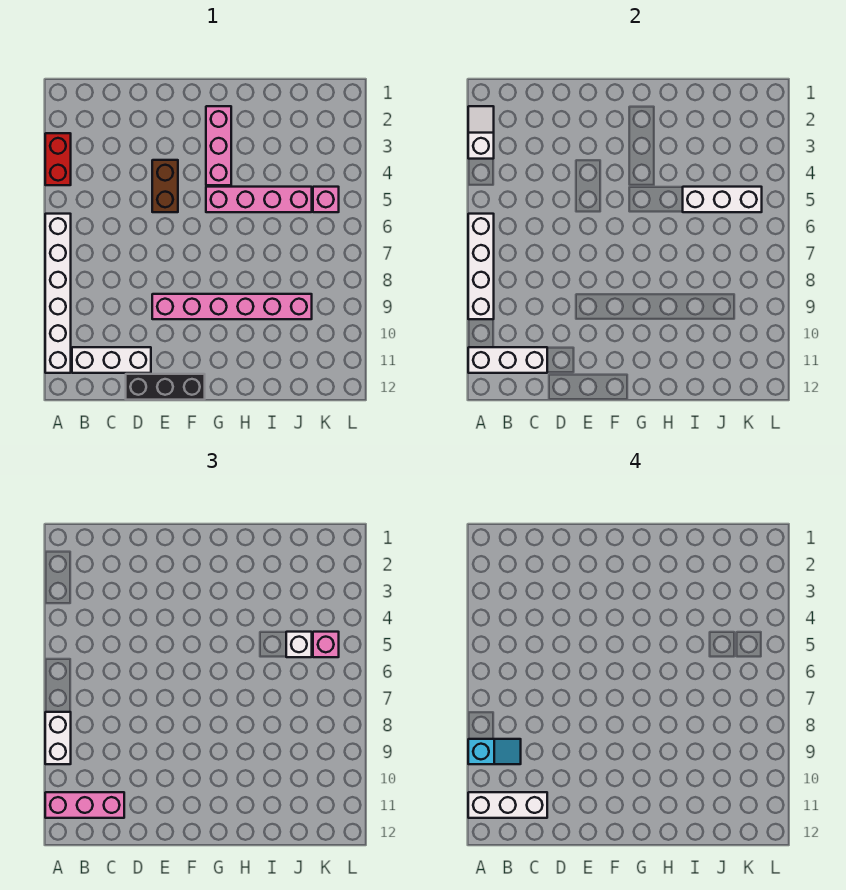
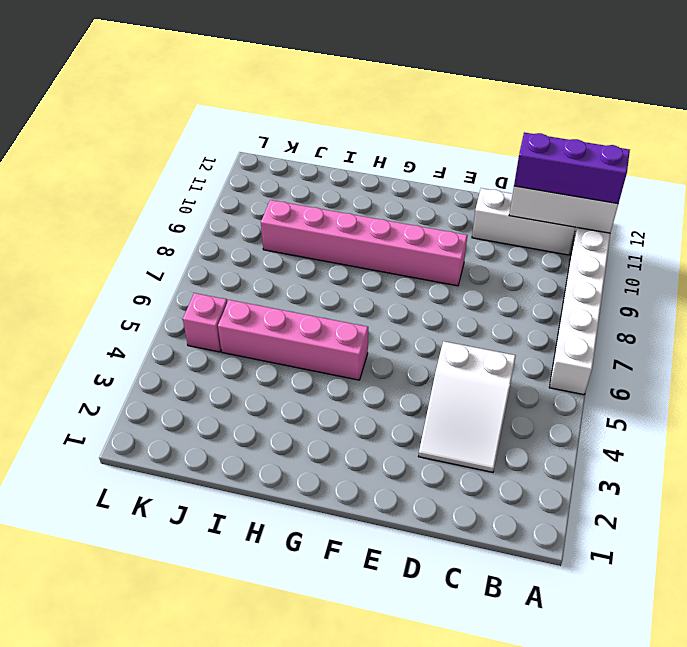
purple 1x3 brick [514,132,630,204] -> pink 1x3 brick [45,792,124,818]
white 2x3 slope [419,341,516,472] -> none
none -> red 1x2 brick [45,133,71,185]
none -> black 1x3 brick [126,374,205,400]
none -> brown 1x2 brick [152,160,178,212]

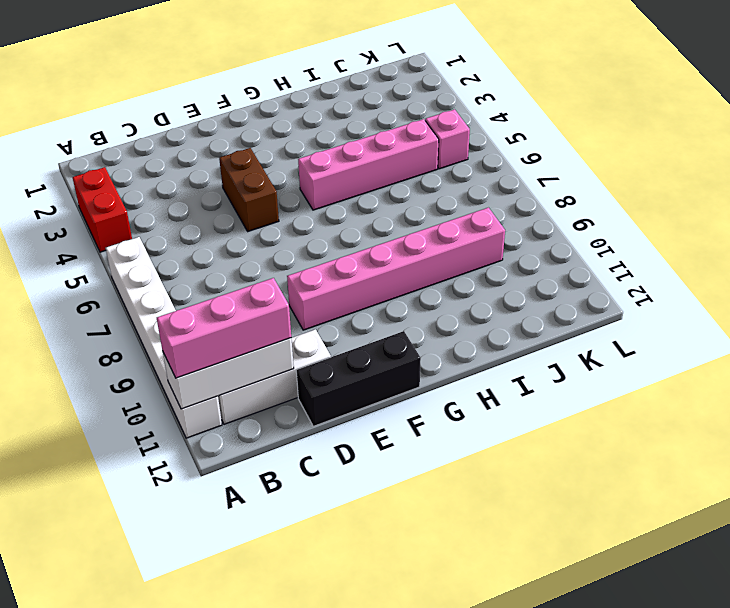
none -> pink 1x3 brick [206,106,231,185]
none -> white 1x2 slope [468,106,494,159]
none -> white 1x4 brick [468,214,494,319]

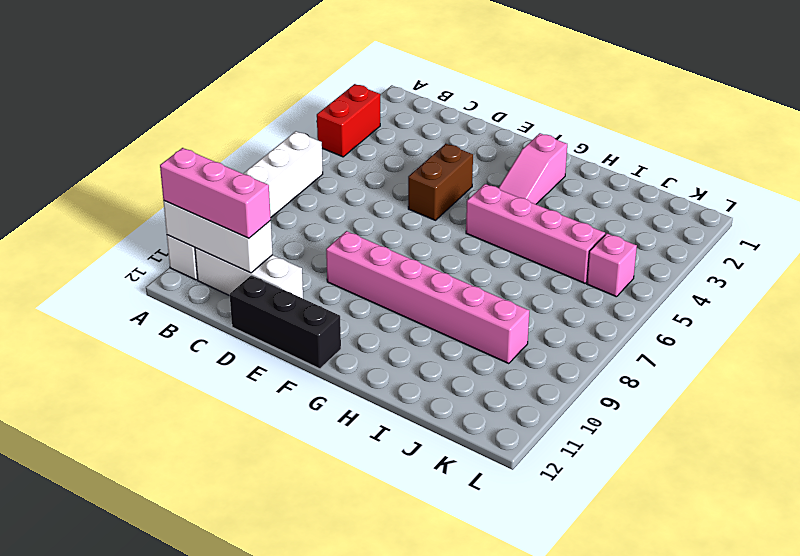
pink 1x3 slope [499,133,567,204] -> pink 1x3 brick [206,106,231,185]
none -> white 1x2 slope [468,106,494,159]
none -> white 1x4 brick [468,214,494,319]
none -> white 1x3 brick [683,187,762,212]

